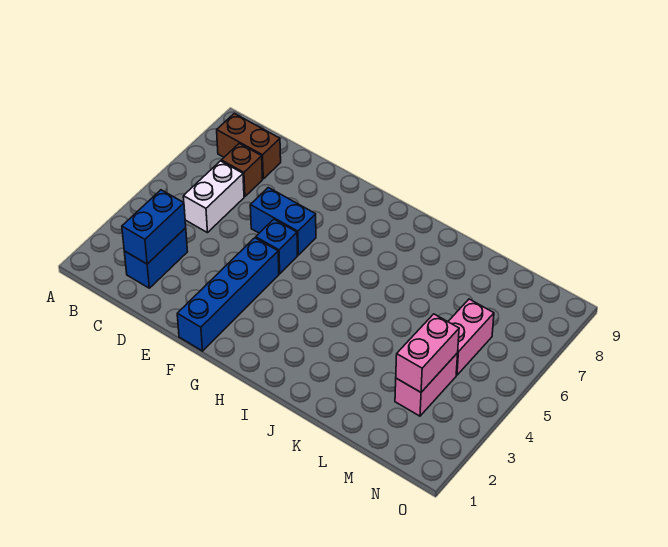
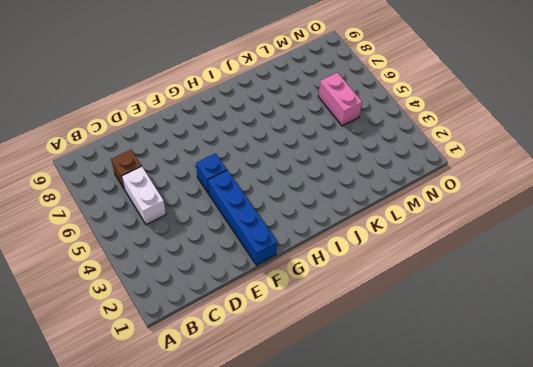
none -> brown 1x2 brick [217,114,281,179]
none -> blue 1x2 brick [124,228,187,288]

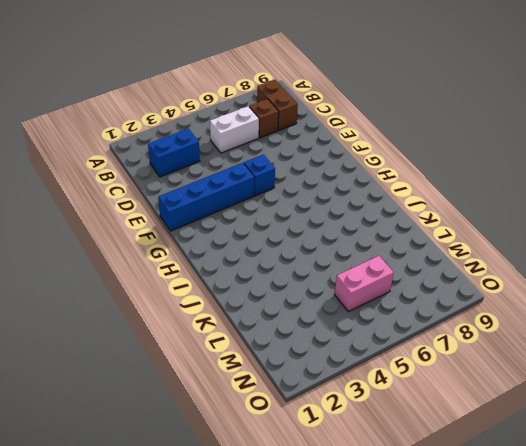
none -> blue 1x2 brick [250,188,316,255]
none -> pink 1x2 brick [395,353,458,416]

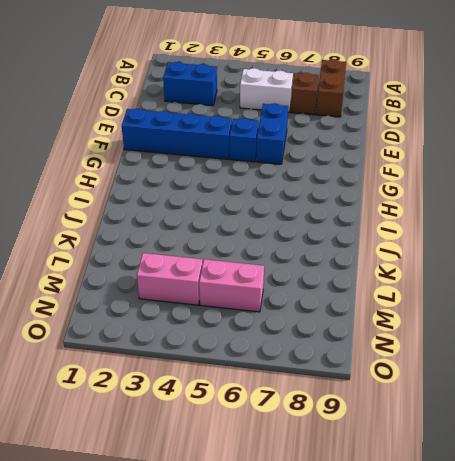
none -> blue 1x2 brick [122,190,186,264]
none -> pink 1x2 brick [396,314,459,392]

